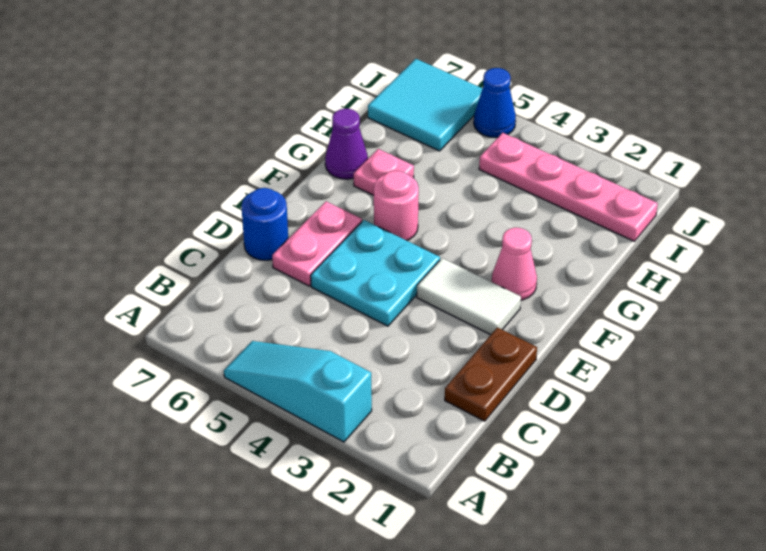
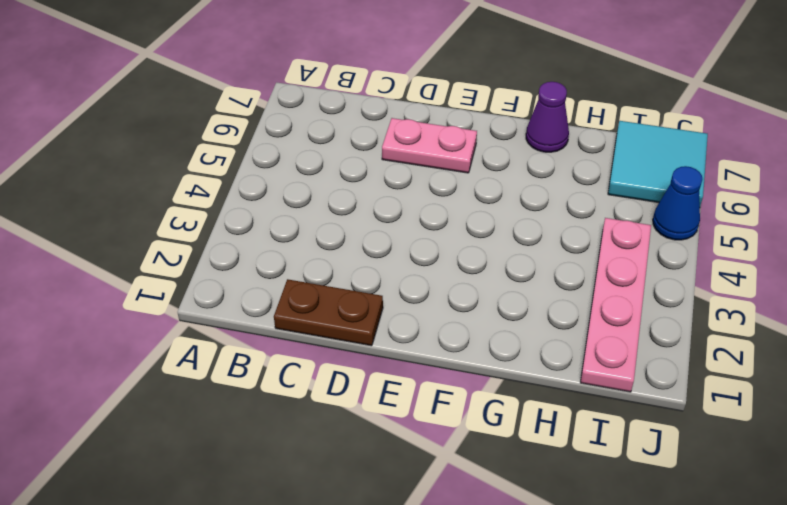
none -> cyan 1x3 slope [224,341,372,442]
none -> cyan 2x2 plate [311,220,440,326]
none -> blue 1x1 round brick [241,188,288,260]

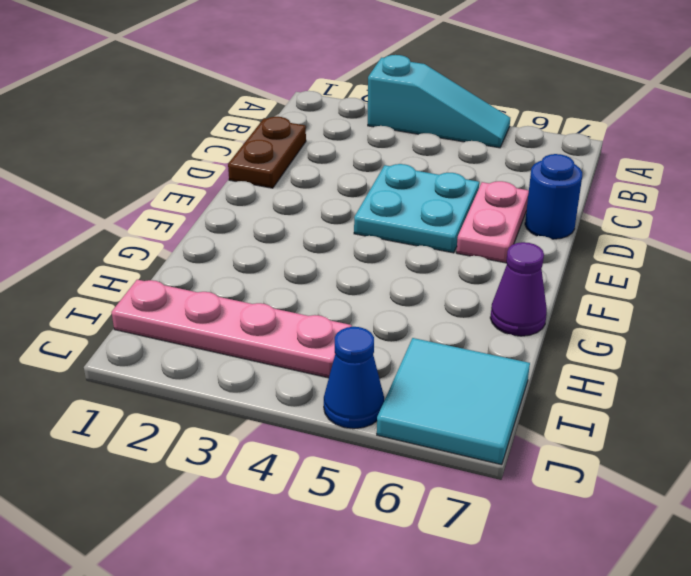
none -> white 1x2 tile [417,258,521,335]
none -> pink 1x1 cone [492,228,537,300]
none -> pink 1x1 round brick [374,171,419,241]

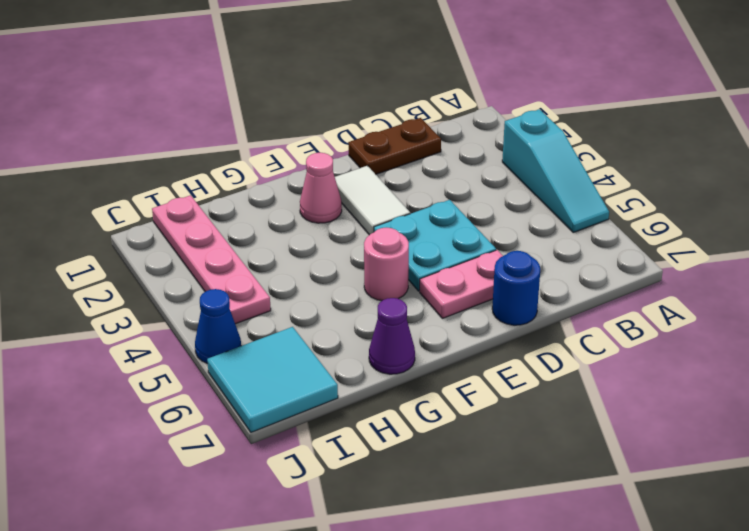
none -> pink 1x1 plate [354,149,414,195]

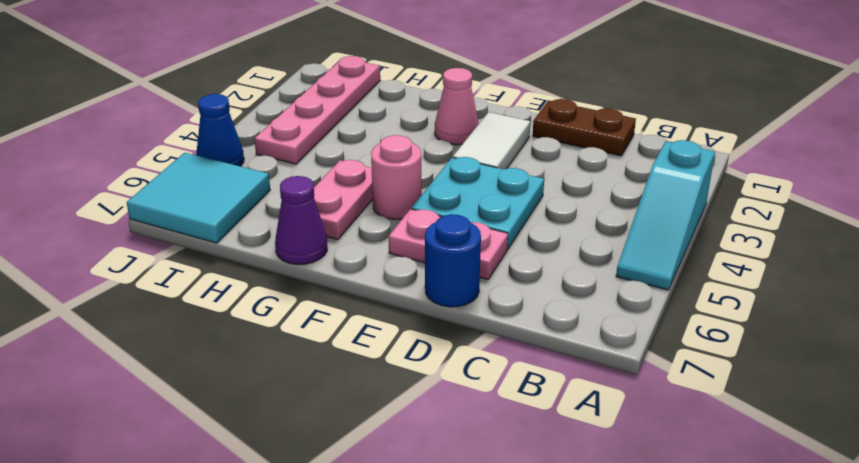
pink 1x2 plate [314,160,373,240] -> pink 1x1 plate [354,149,414,195]

